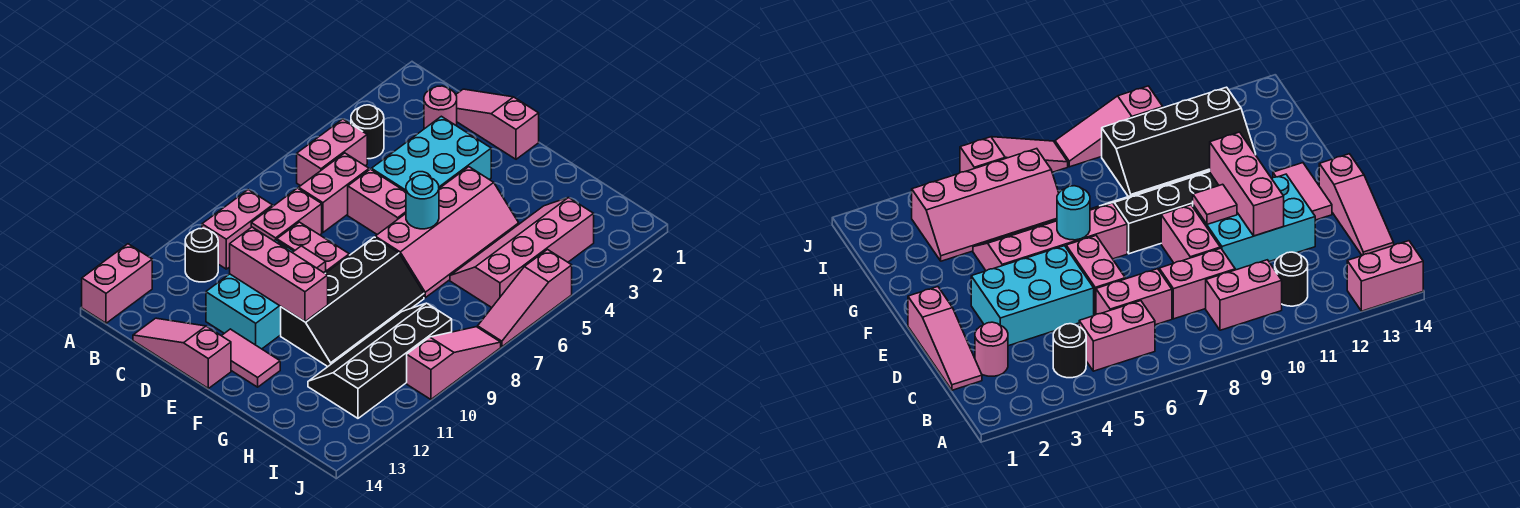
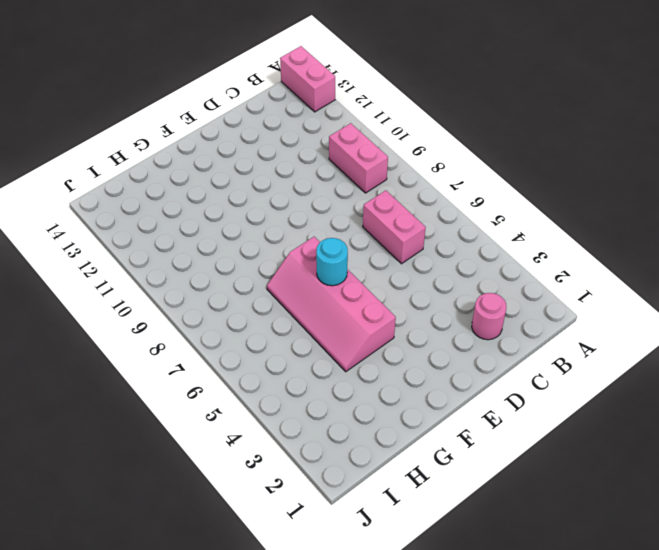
none -> black 1x1 round brick [351,105,384,159]
none -> pink 1x2 brick [297,119,367,186]
none -> black 1x1 round brick [185,228,218,282]

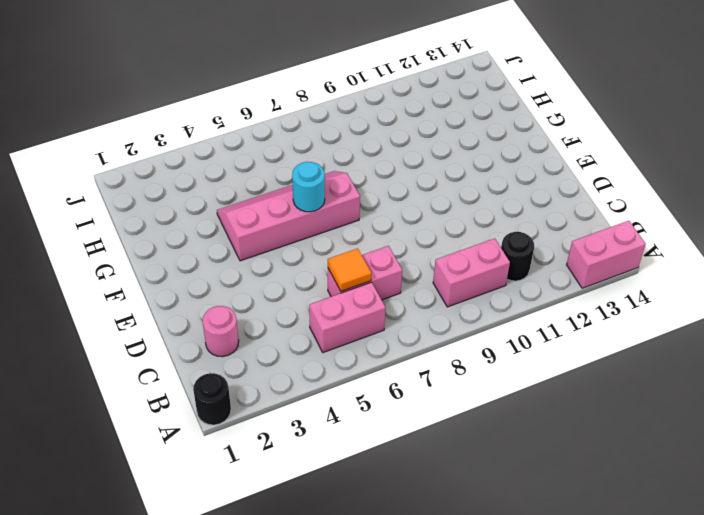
black 1x1 round brick [193,373,231,425] -> black 1x1 round brick moved to [351,105,384,159]
orange 1x1 tile [328,248,371,291] -> none
none -> pink 1x3 slope [456,89,539,159]
none -> pink 1x2 brick [251,188,322,241]
none -> pink 1x3 slope [133,318,231,388]

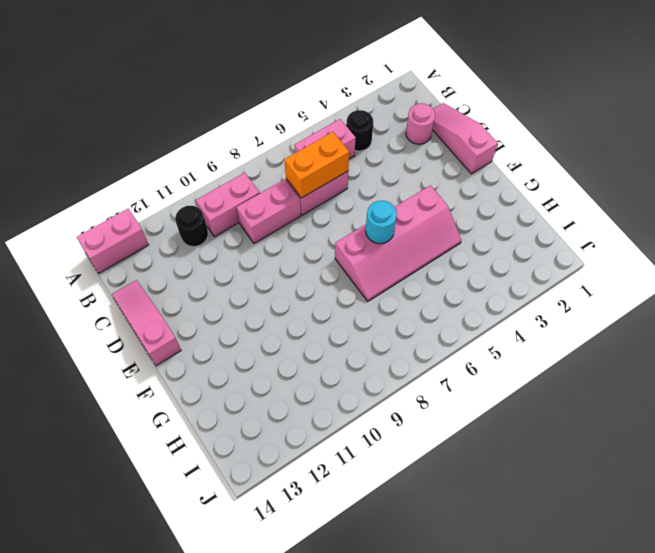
orange 1x2 brick [284,132,349,198] -> none
none -> cyan 2x3 brick [371,116,491,192]
none -> pink 1x2 brick [348,169,406,235]
none -> pink 1x2 brick [277,222,349,273]

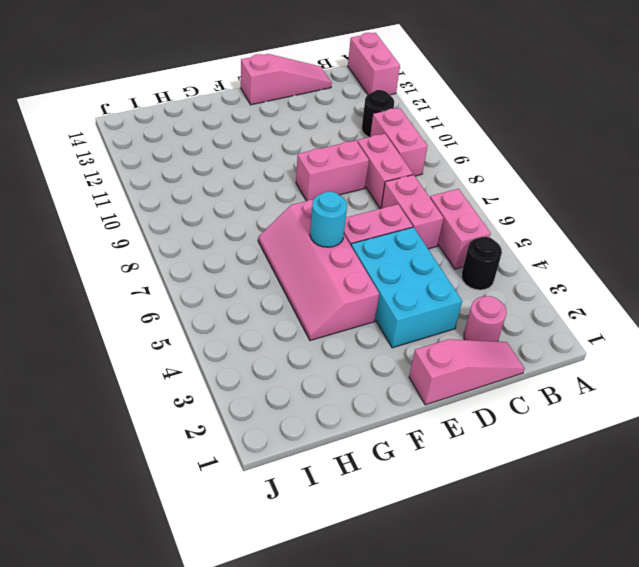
none -> cyan 2x3 brick [206,240,326,349]
none -> pink 1x2 tile [222,329,280,387]
none -> black 2x4 slope [281,237,424,367]

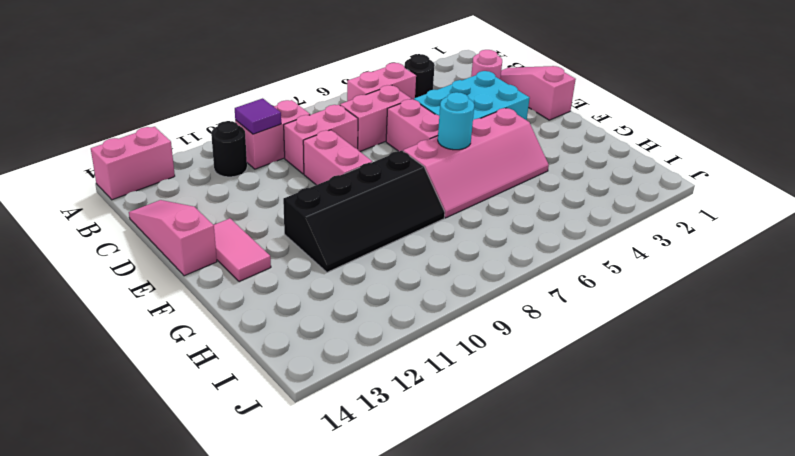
purple 1x1 tile [235,98,281,134] -> none
none -> cyan 2x3 brick [206,240,326,349]
none -> pink 2x4 slope [450,198,594,308]
none -> black 2x4 slope [308,303,452,418]

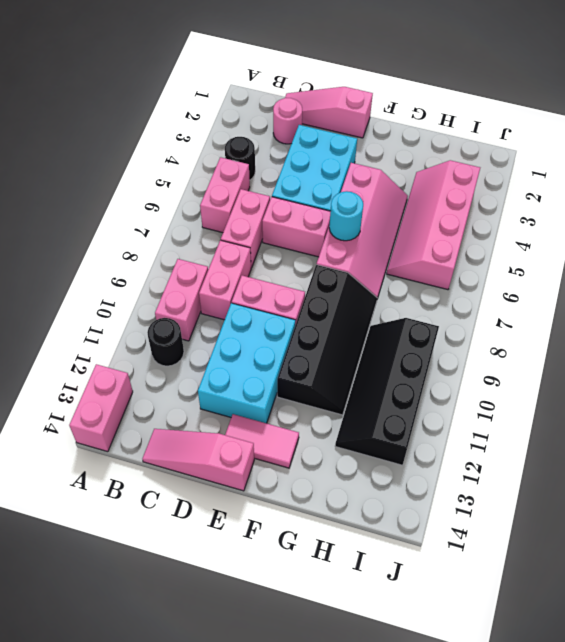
none -> pink 1x3 slope [478,250,572,347]
none -> pink 1x3 slope [407,327,501,399]
none -> pink 1x3 brick [230,227,328,322]

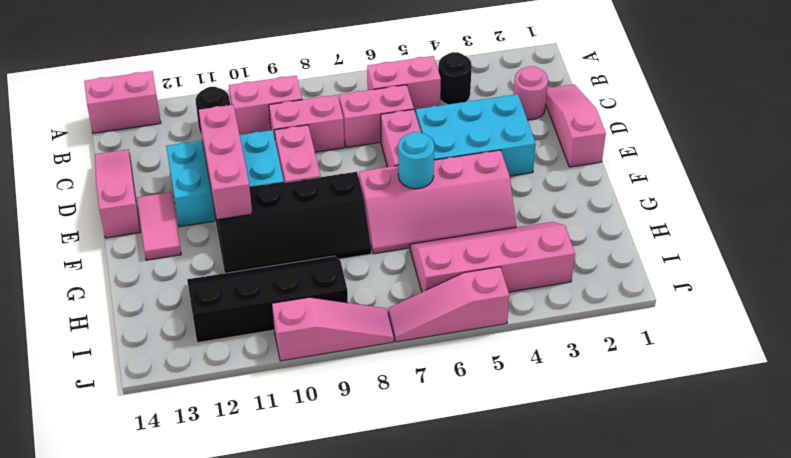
none -> pink 1x1 tile [292,246,326,273]

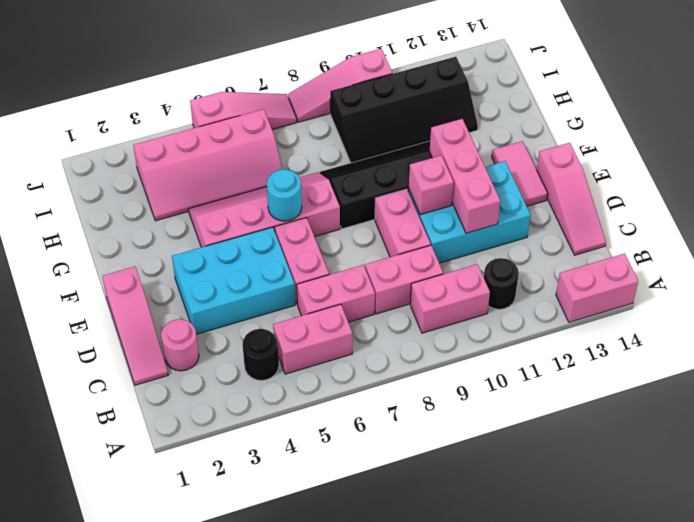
pink 1x1 brick [409,155,454,215] -> pink 1x1 tile [292,246,326,273]

